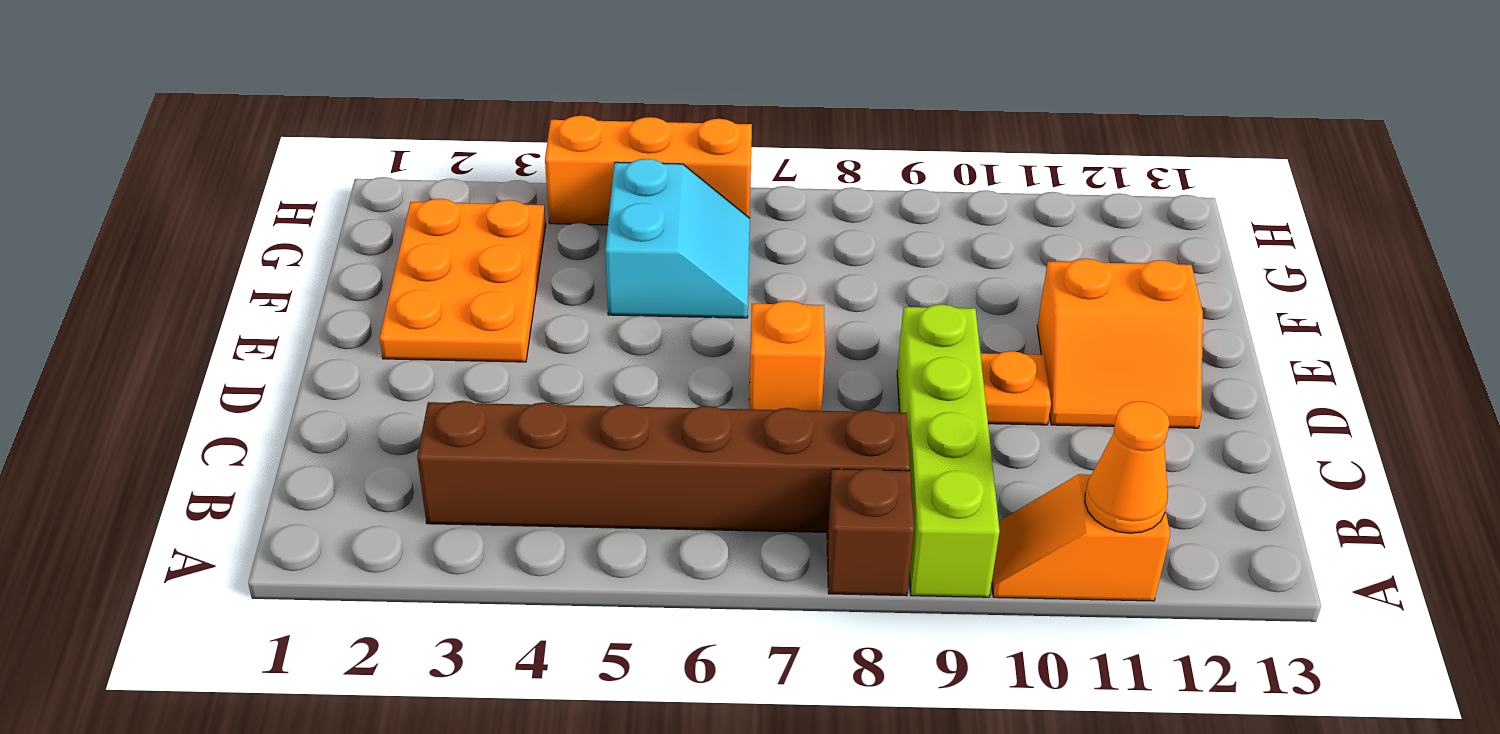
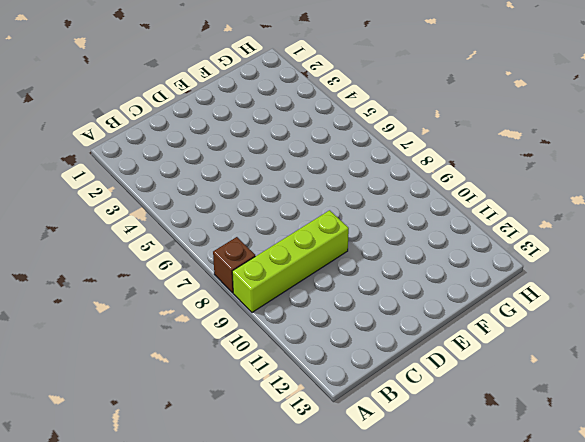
none -> orange 1x2 slope [992,474,1170,601]
none -> brown 1x6 brick [417,401,910,532]

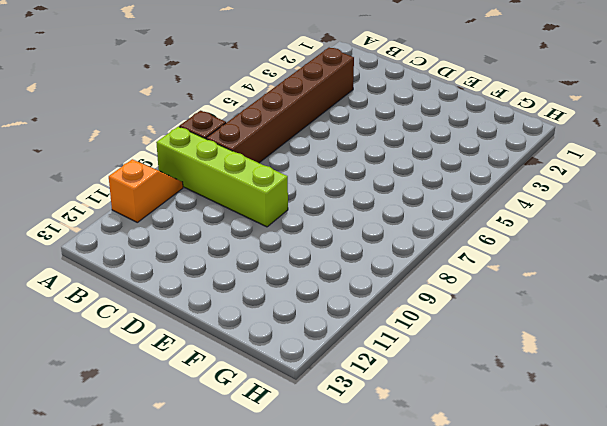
none -> orange 1x1 brick [749,301,825,411]
none -> orange 1x1 plate [980,351,1051,425]

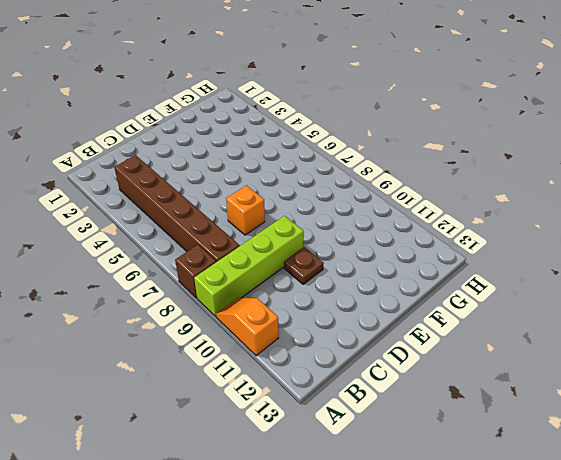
brown 1x1 plate [284,247,324,284] -> orange 1x1 plate [980,351,1051,425]
none -> orange 2x2 slope [1037,259,1203,428]
none -> orange 2x3 plate [380,199,546,362]

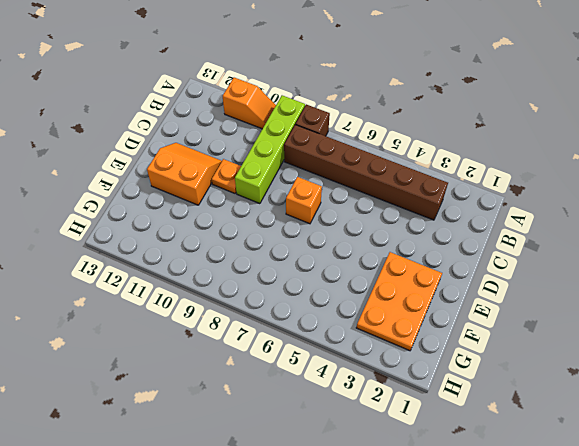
none -> cyan 2x2 slope [605,159,750,318]
none -> orange 1x3 brick [545,116,752,225]

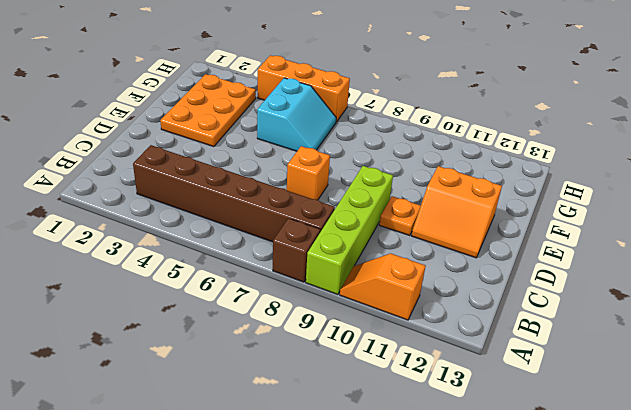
none -> orange 1x1 cone [1085,401,1170,533]

